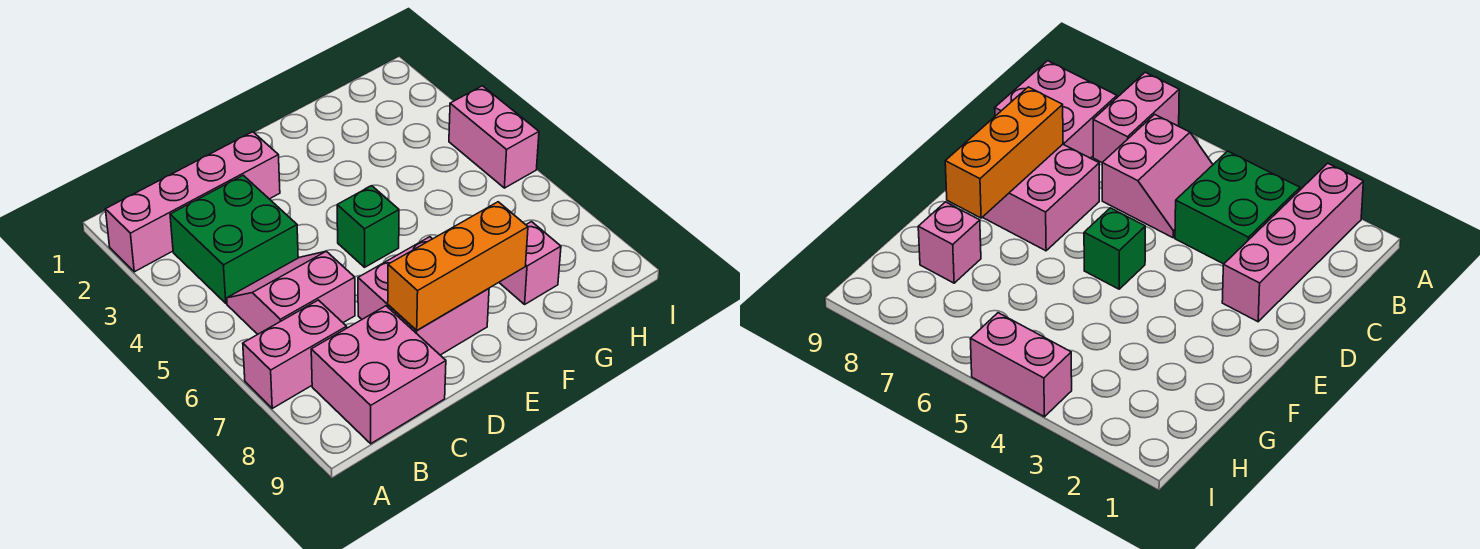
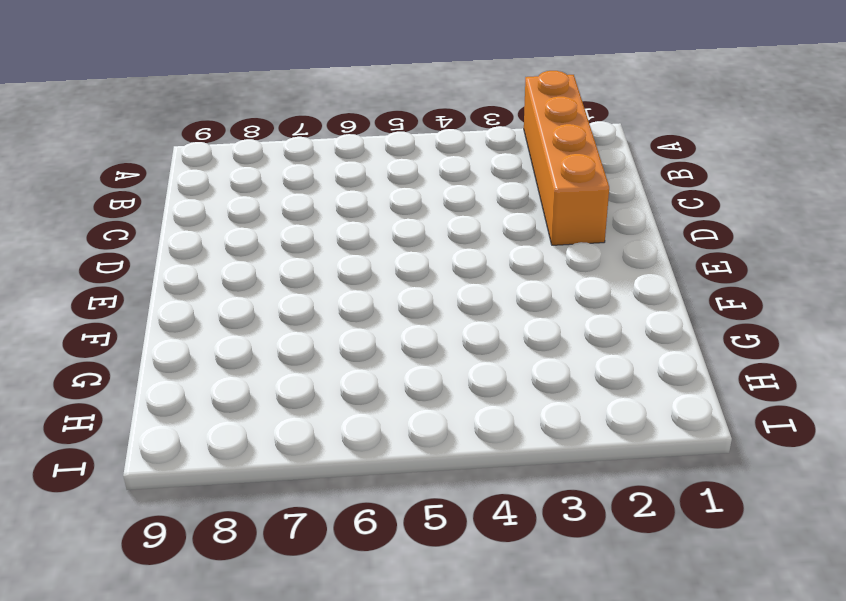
orange 1x4 brick [524,71,609,245] -> pink 1x4 brick [105,132,280,272]
none -> pink 1x2 brick [243,300,347,408]
none -> green 2x2 brick [170,175,298,303]

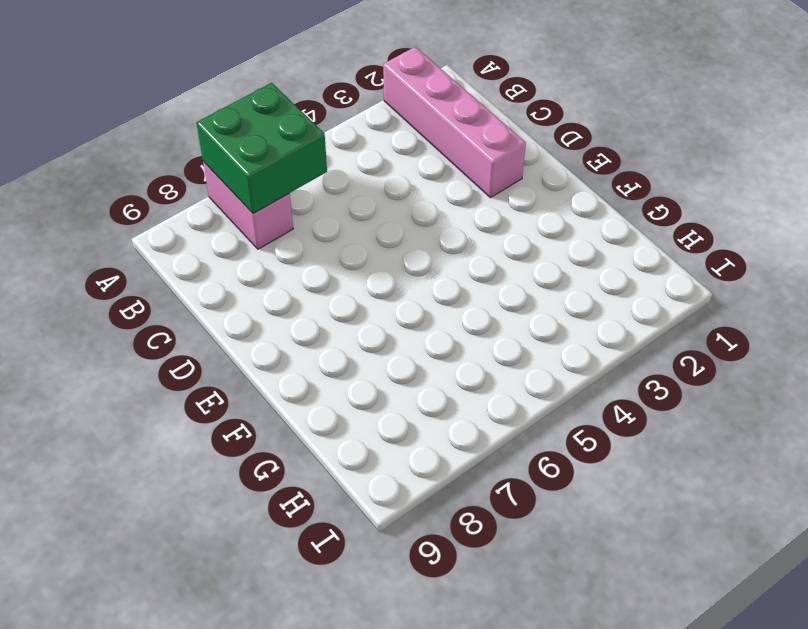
green 2x2 brick [196,83,327,213] -> green 2x2 brick moved to [170,175,298,303]
none -> pink 2x2 slope [227,251,355,334]
none -> pink 2x2 brick [311,306,446,444]

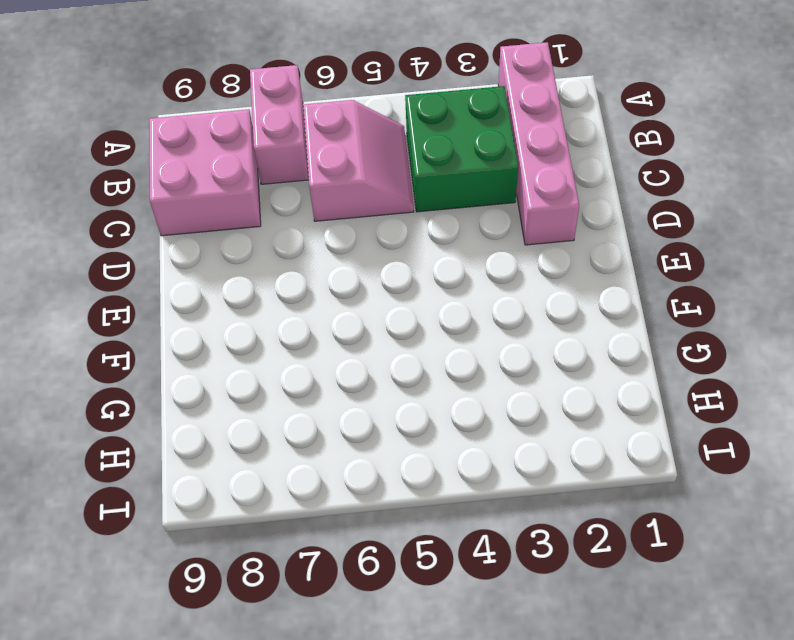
none -> pink 2x2 brick [358,237,489,355]
none -> green 1x1 brick [337,186,399,267]

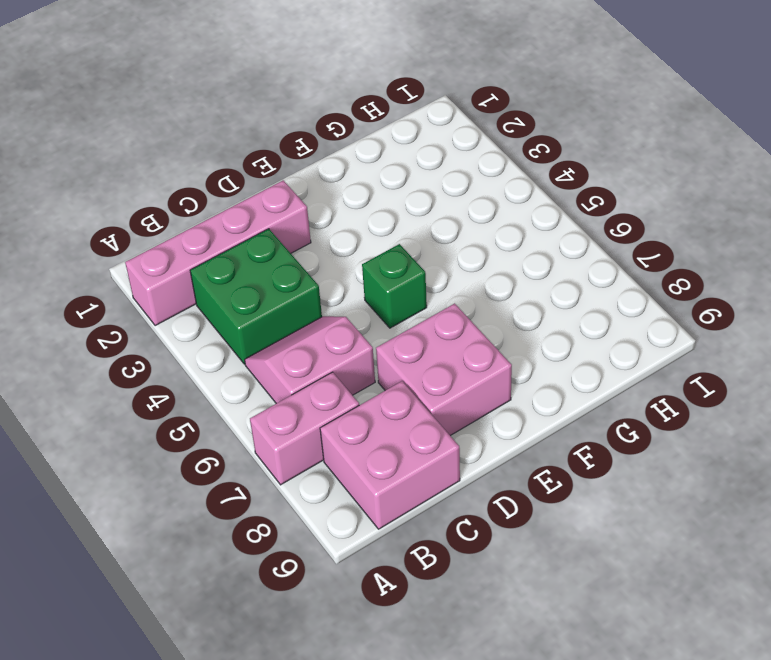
none -> pink 1x1 brick [499,222,561,304]
none -> pink 1x2 brick [449,86,539,188]

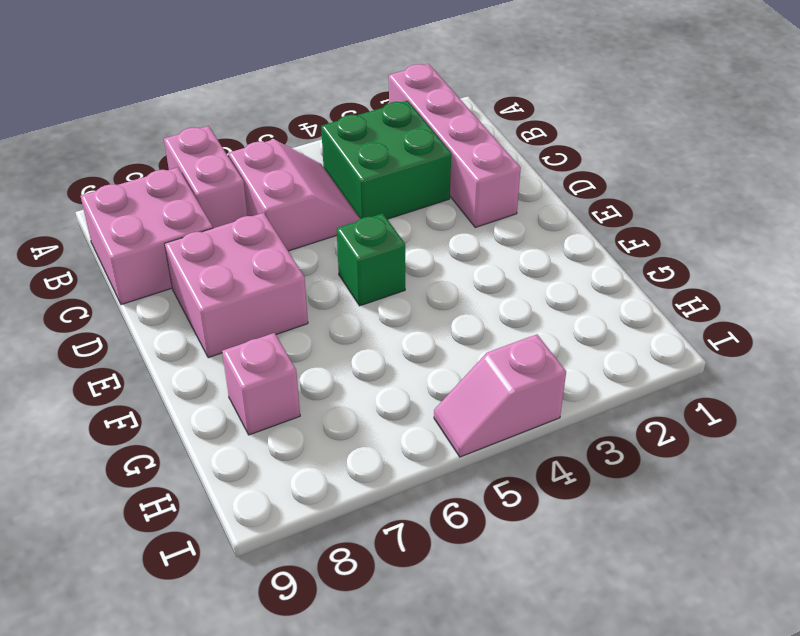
pink 1x2 slope [434,334,566,457] -> pink 1x2 brick [449,86,539,188]
none -> orange 1x3 brick [388,202,528,330]

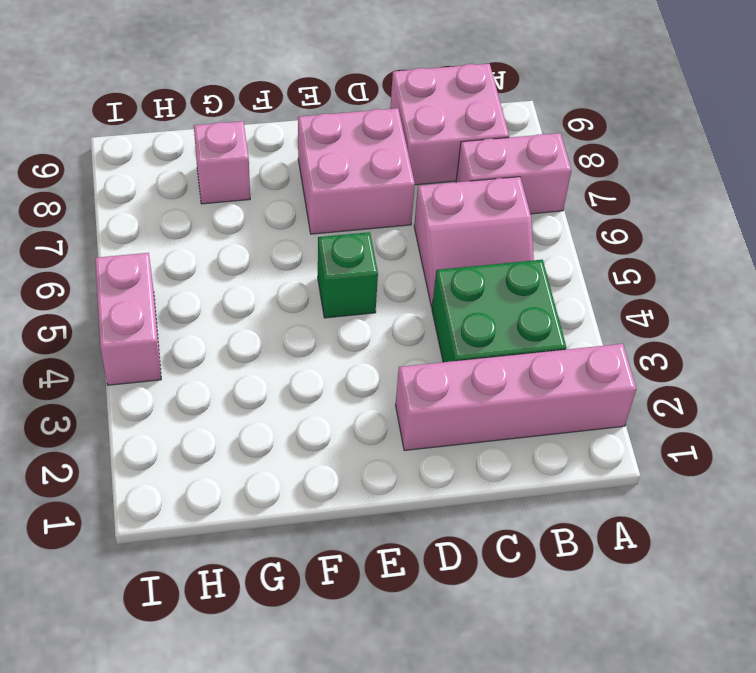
none -> orange 1x3 brick [388,202,528,330]

